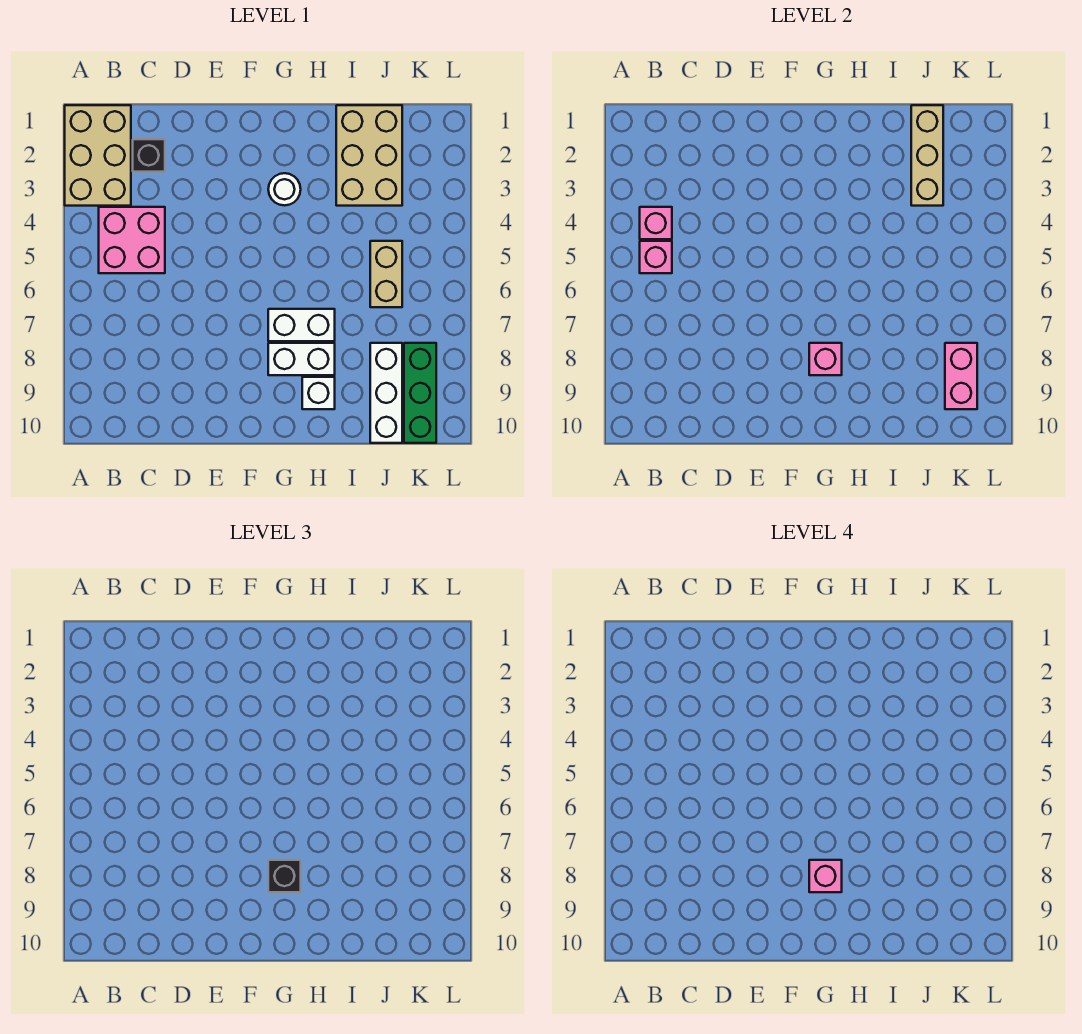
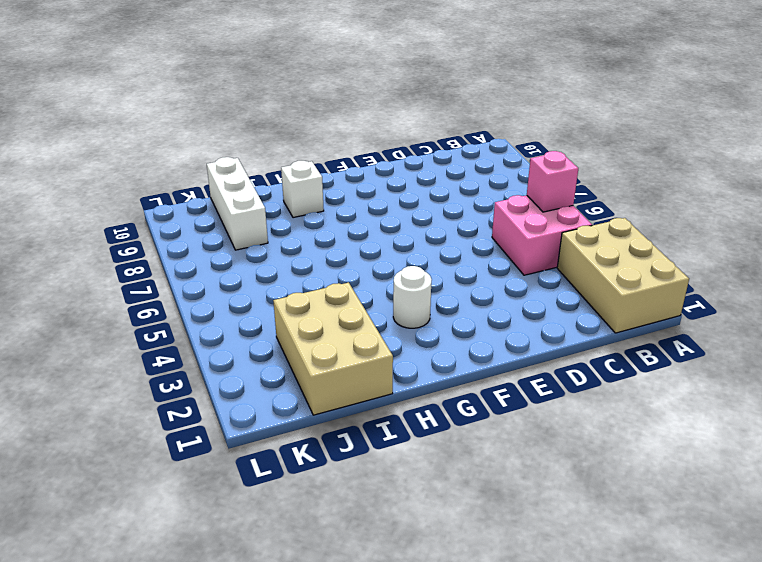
none -> black 1x1 brick [133,139,165,172]
none -> white 1x2 brick [268,309,335,341]
none -> white 1x2 brick [268,343,335,375]

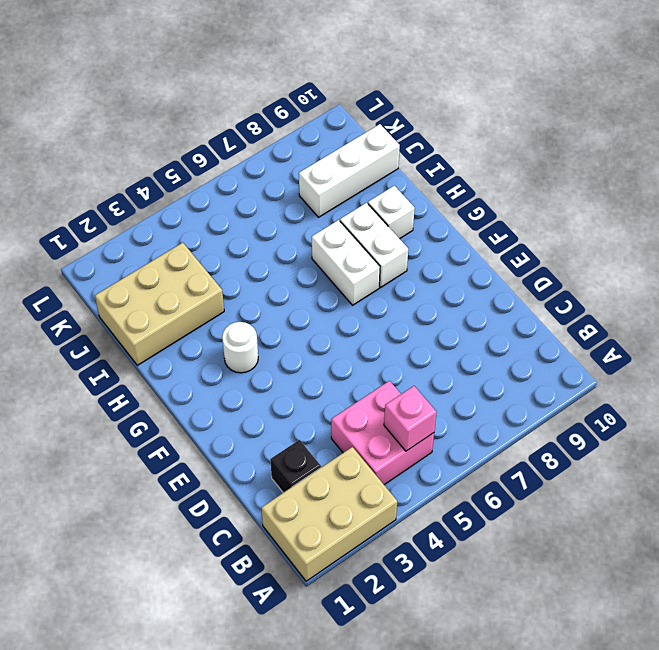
none -> tan 1x2 brick [370,241,402,307]
none -> green 1x3 brick [404,343,436,443]
none -> pink 1x1 brick [640,207,672,239]

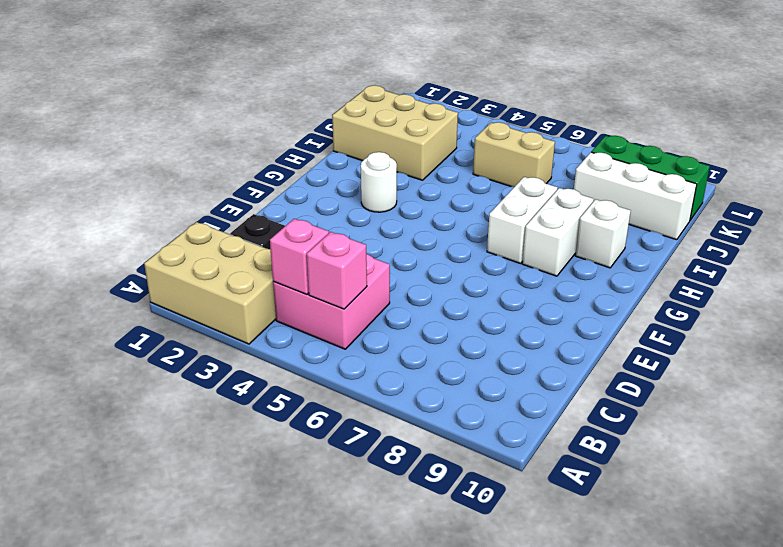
none -> pink 1x1 brick [809,343,842,375]
none -> tan 1x3 brick [911,105,943,206]
none -> pink 1x2 brick [945,343,977,409]

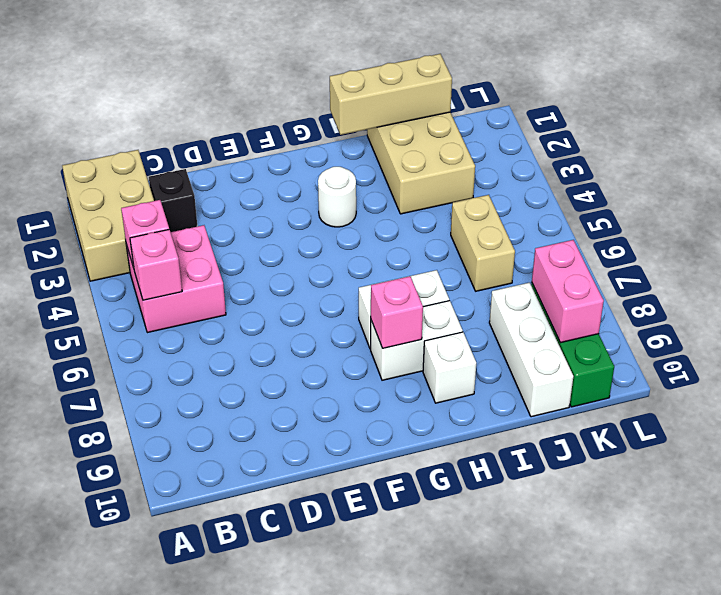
tan 1x3 brick [330,54,452,135] -> tan 1x3 brick turned to [911,105,943,206]
none -> black 1x1 brick [268,860,301,892]
none -> pink 1x1 brick [809,860,842,892]

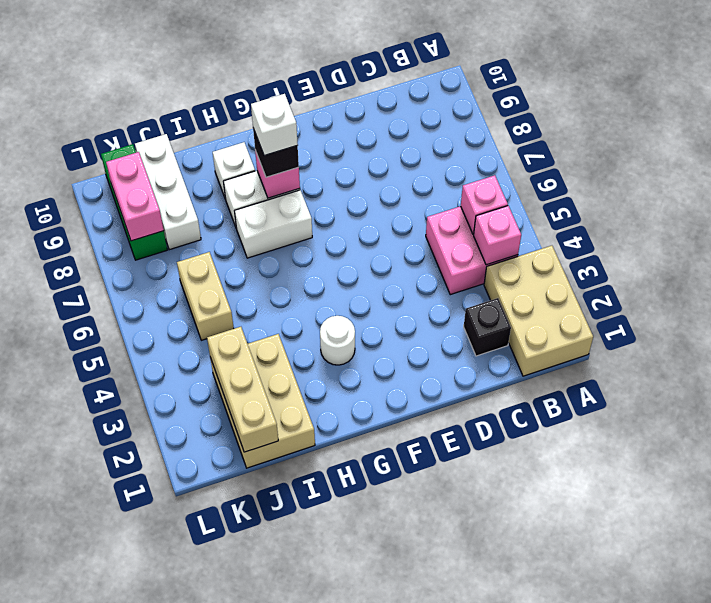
white 1x1 brick [251,94,298,156] -> pink 1x1 brick [809,860,842,892]

